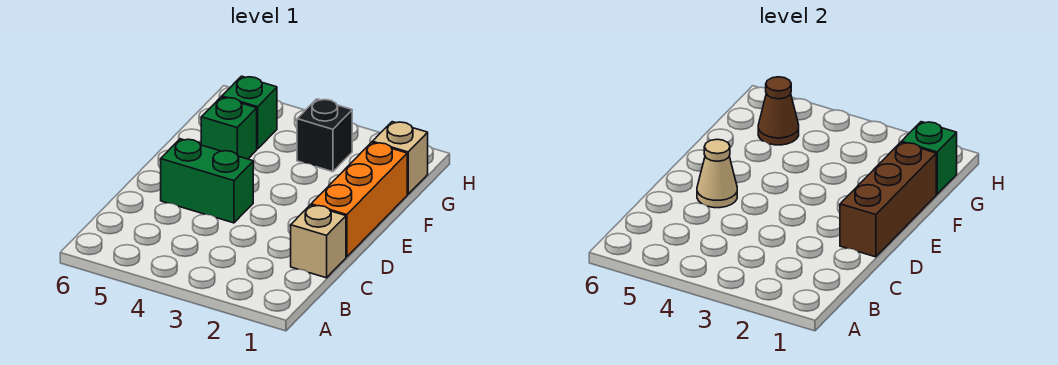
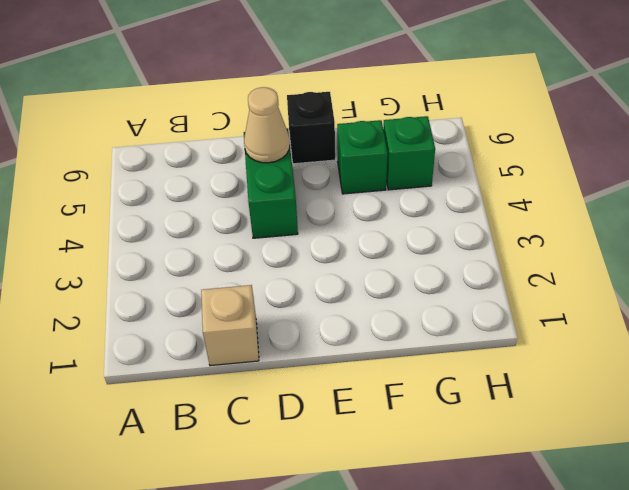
black 1x1 brick [287,92,335,164] -> black 1x1 brick moved to [297,99,352,172]
none -> orange 1x3 brick [311,142,407,257]
none -> tan 1x1 brick [372,122,428,194]

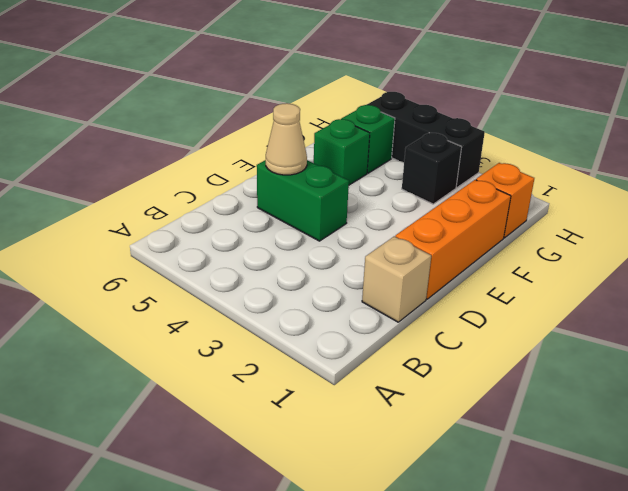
orange 1x1 brick [476,163,534,238] -> tan 1x1 brick [372,122,428,194]
black 1x3 brick [367,92,485,187] -> none
none -> brown 1x3 brick [840,142,936,257]
none -> green 1x1 brick [901,122,957,194]

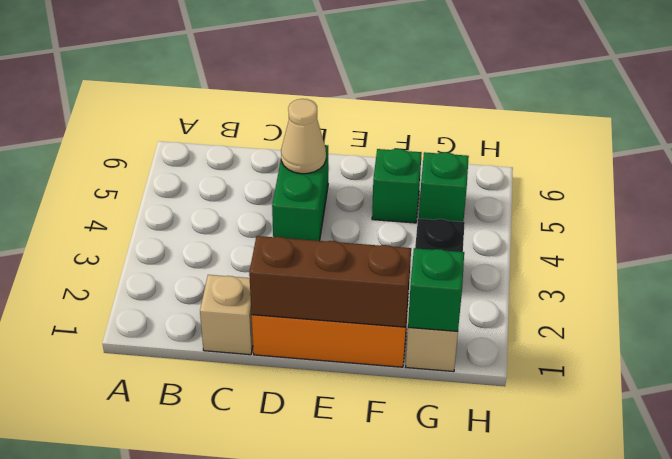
none -> brown 1x1 cone [758,77,799,145]

